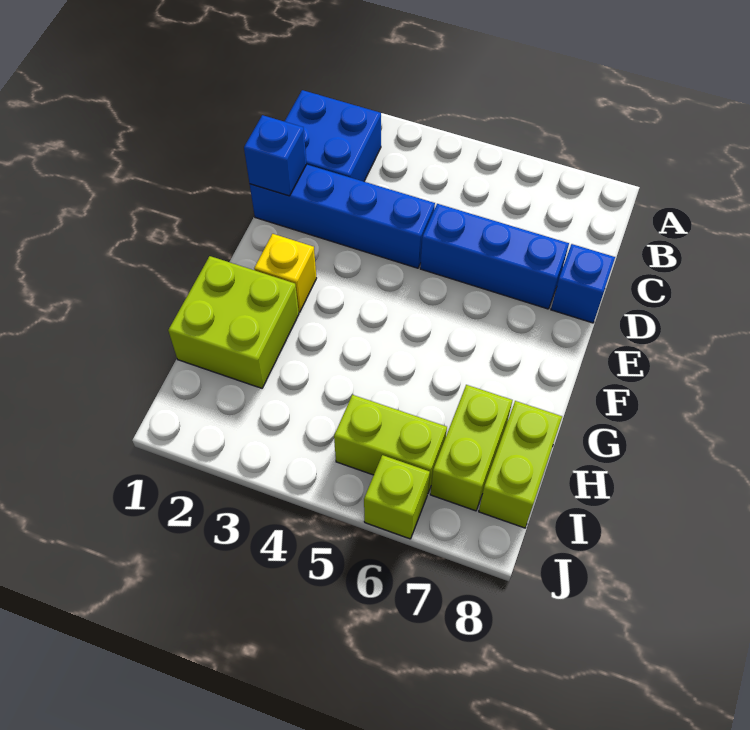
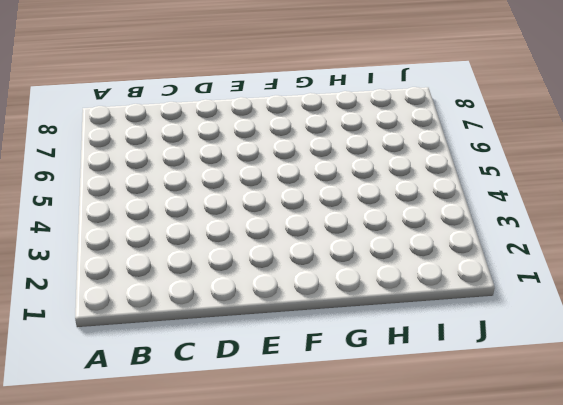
none -> blue 2x2 brick [284,90,381,182]
none -> blue 1x4 brick [250,165,435,268]

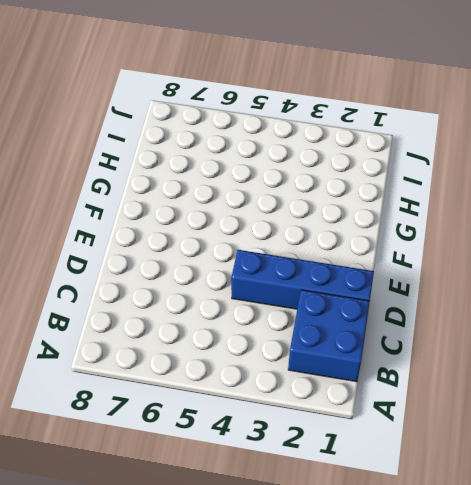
none -> blue 1x3 brick [420,204,569,309]
none -> blue 1x1 brick [551,244,615,323]

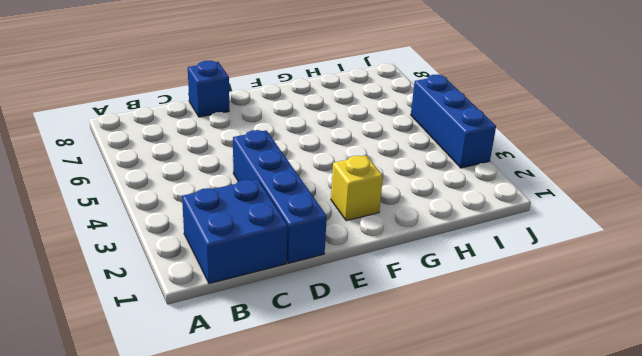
blue 1x3 brick [411,75,496,168] -> blue 1x3 brick moved to [420,204,569,309]
none -> lime 2x2 brick [168,256,299,388]
none -> lime 1x2 brick [430,385,513,511]

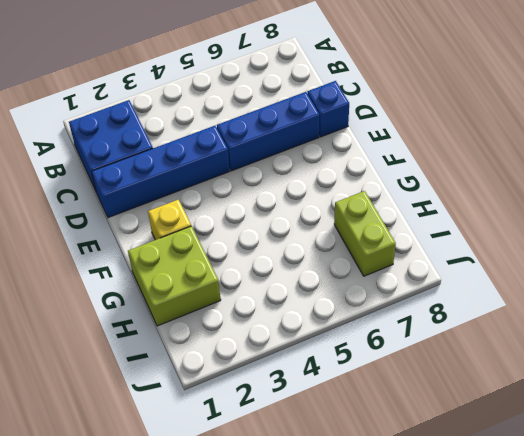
none -> lime 1x2 brick [479,401,562,528]
none -> lime 1x2 brick [334,395,447,494]

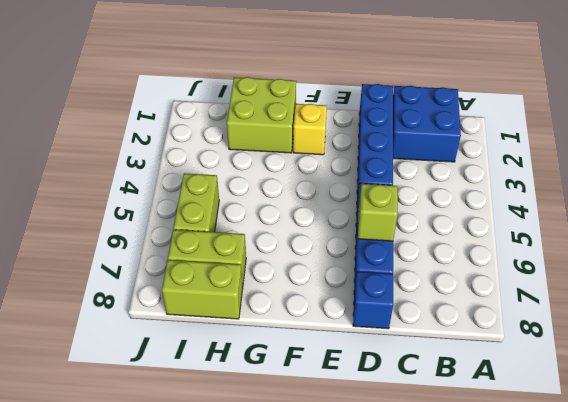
lime 1x1 brick [358,184,398,241] -> lime 1x1 brick moved to [364,455,430,539]
none -> blue 1x1 brick [244,115,307,196]

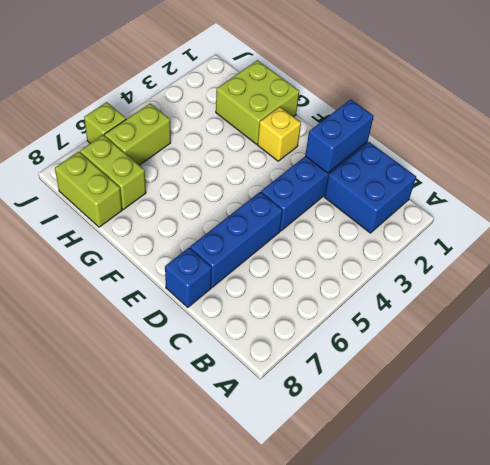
blue 1x2 brick [305,99,374,173] -> blue 1x1 brick [244,115,307,196]

